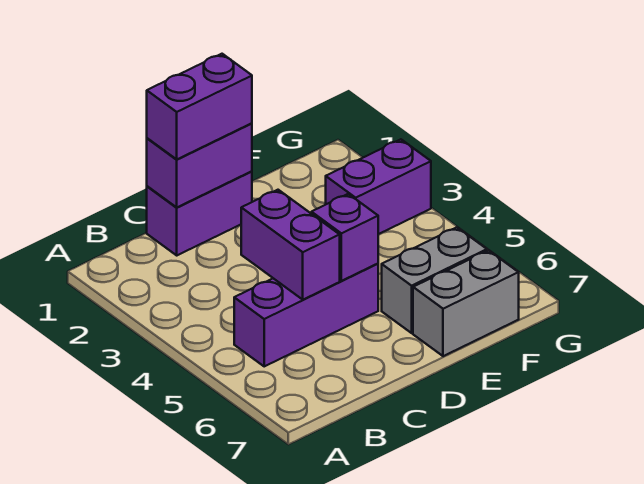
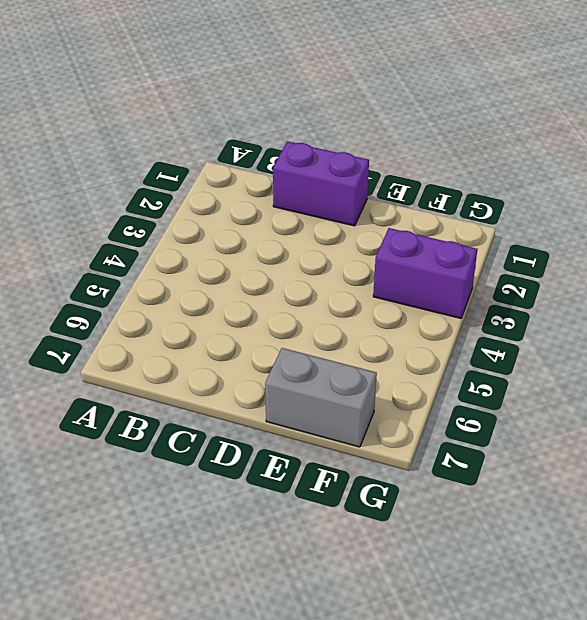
none -> purple 1x3 brick [234,264,378,366]
none -> grey 1x2 brick [382,227,487,333]

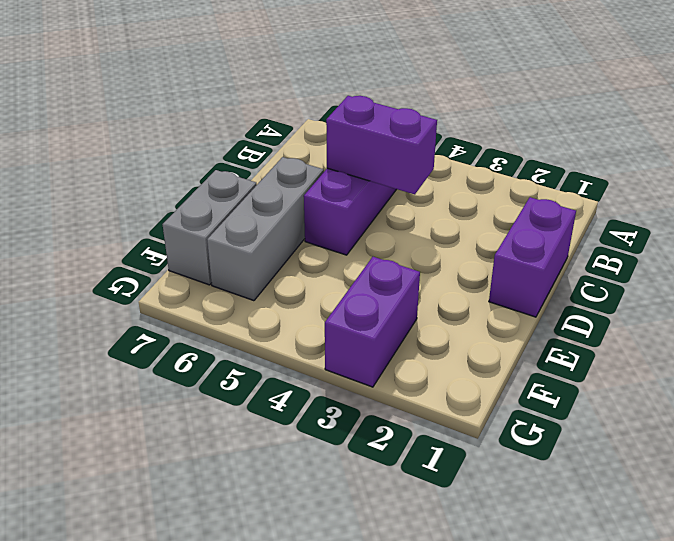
grey 1x3 brick [207,157,324,301] -> grey 1x2 brick [382,227,487,333]
none -> purple 1x2 brick [147,123,252,208]
none -> purple 1x1 brick [311,194,378,281]

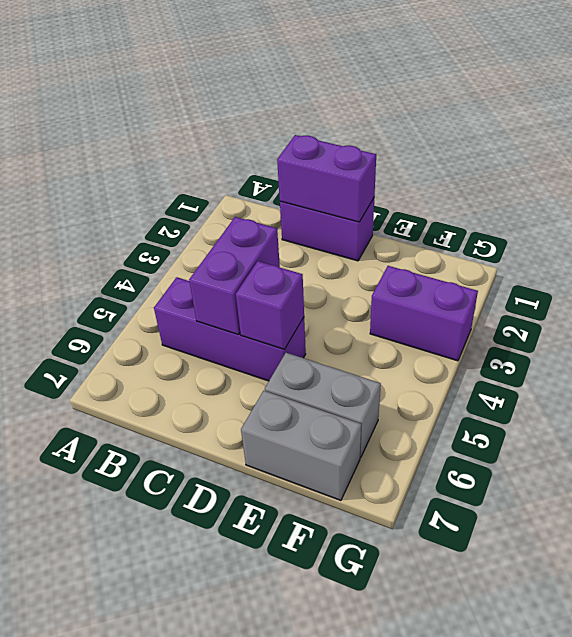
none -> purple 1x2 brick [147,54,252,160]

